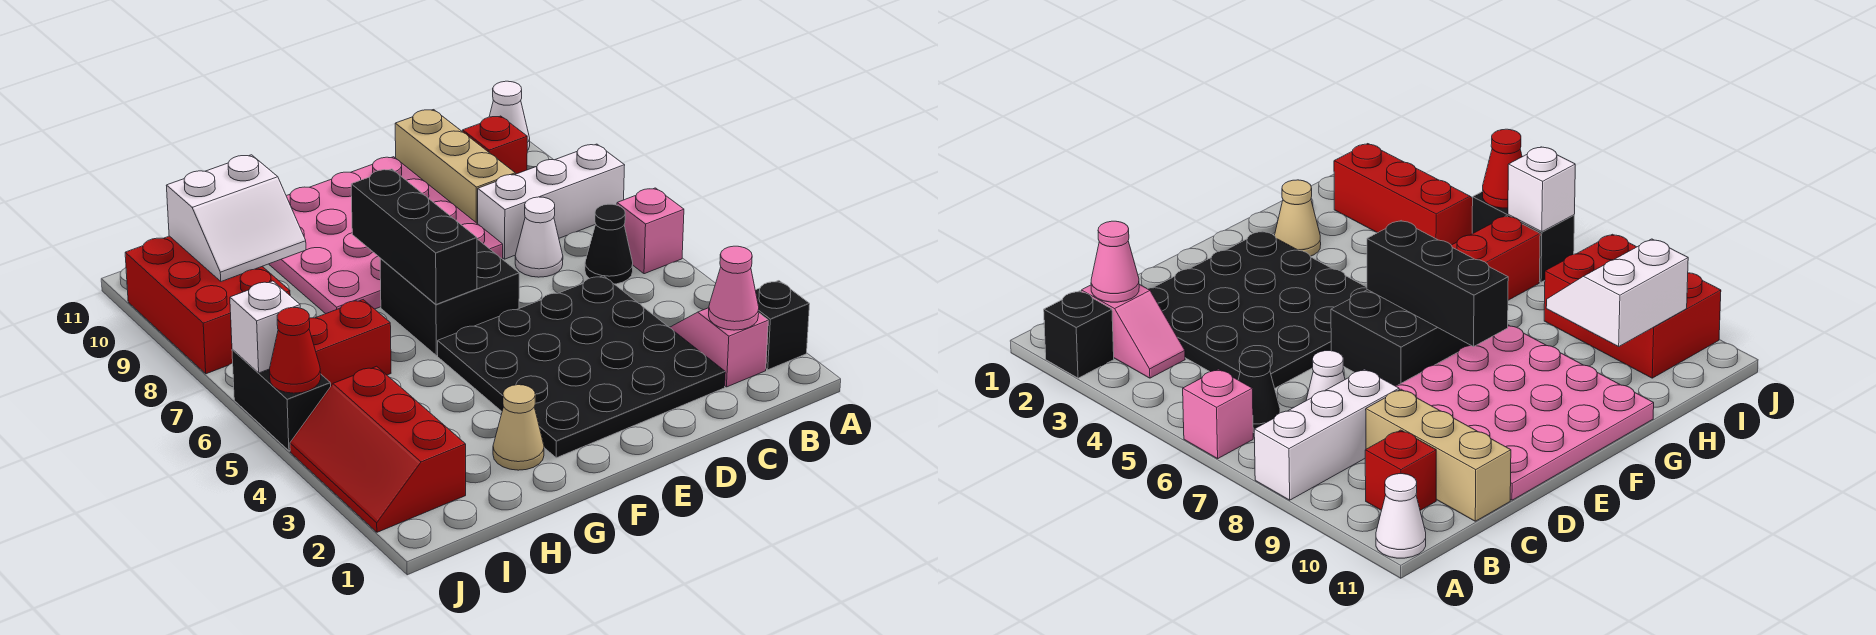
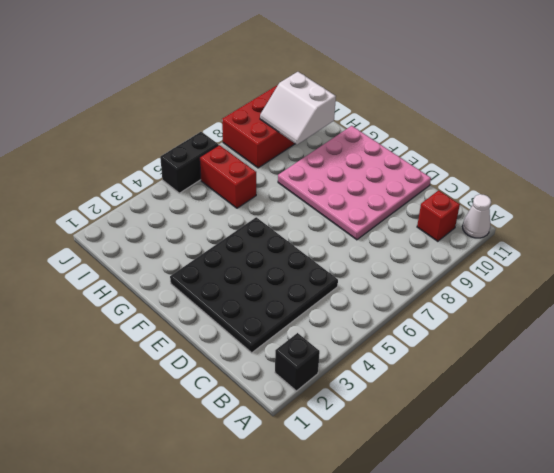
none -> pink 1x1 brick [617,188,684,274]
none -> white 1x3 brick [478,144,625,259]
none -> pink 1x2 slope [670,308,768,387]

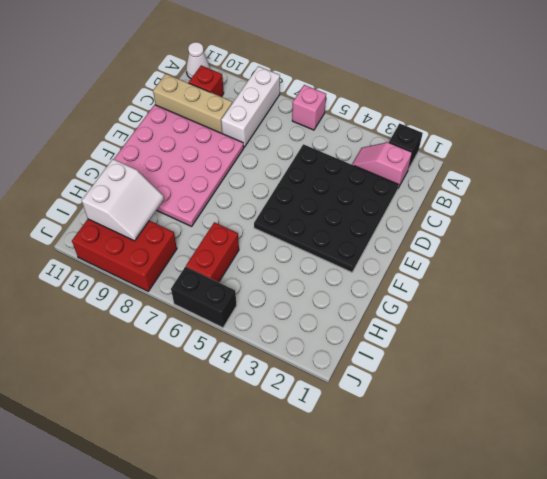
none -> black 1x1 cone [585,204,633,284]
none -> white 1x1 cone [515,197,563,277]
none -> black 2x2 brick [380,239,519,356]

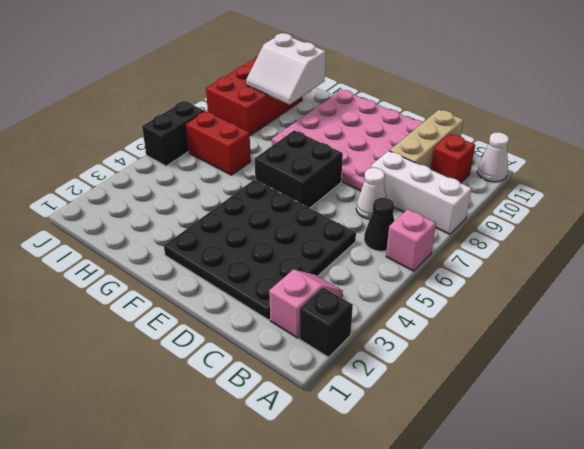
none -> tan 1x1 cone [493,385,544,470]
none -> red 2x3 slope [290,366,466,532]
none -> pink 1x1 cone [709,246,759,330]

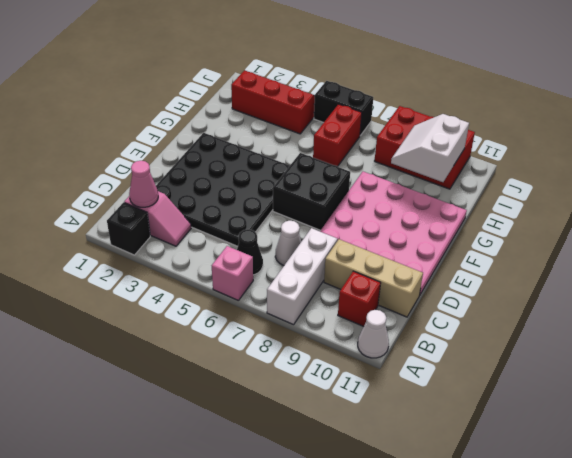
none -> tan 1x1 cone [493,385,544,470]
none -> black 1x3 brick [351,169,477,304]
none -> red 1x1 cone [269,307,321,393]

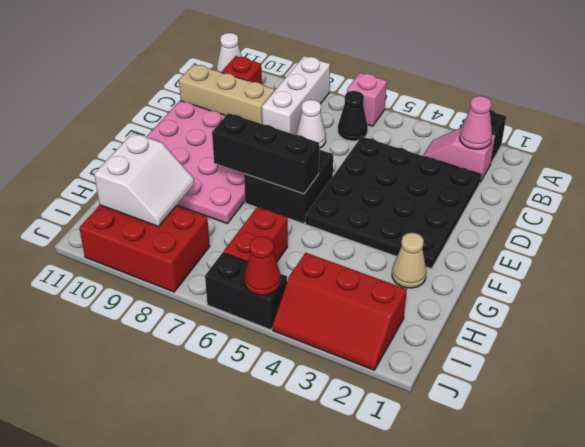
none -> white 1x1 brick [230,281,300,373]

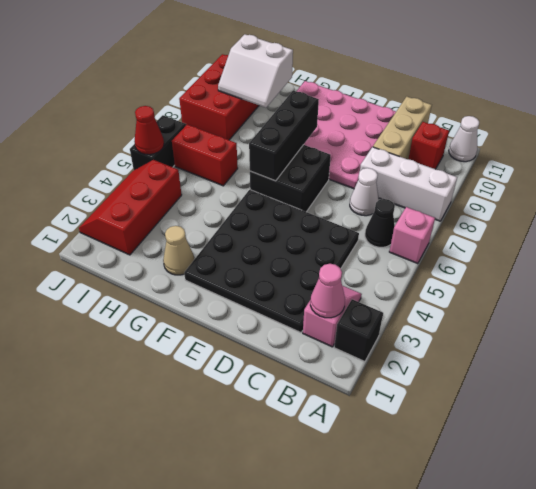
none -> white 1x1 brick [230,281,300,373]

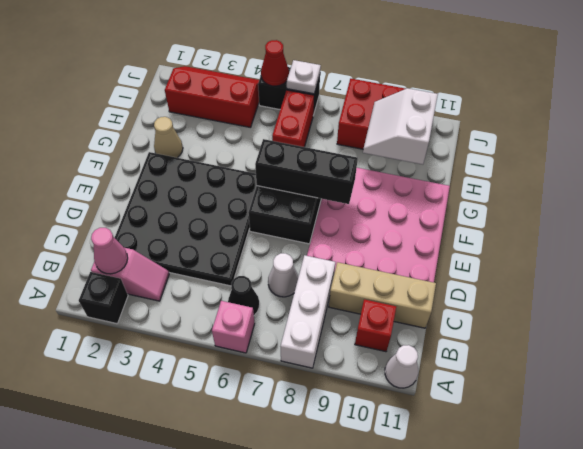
white 1x1 plate [287,60,321,94] -> white 1x1 brick [230,281,300,373]

